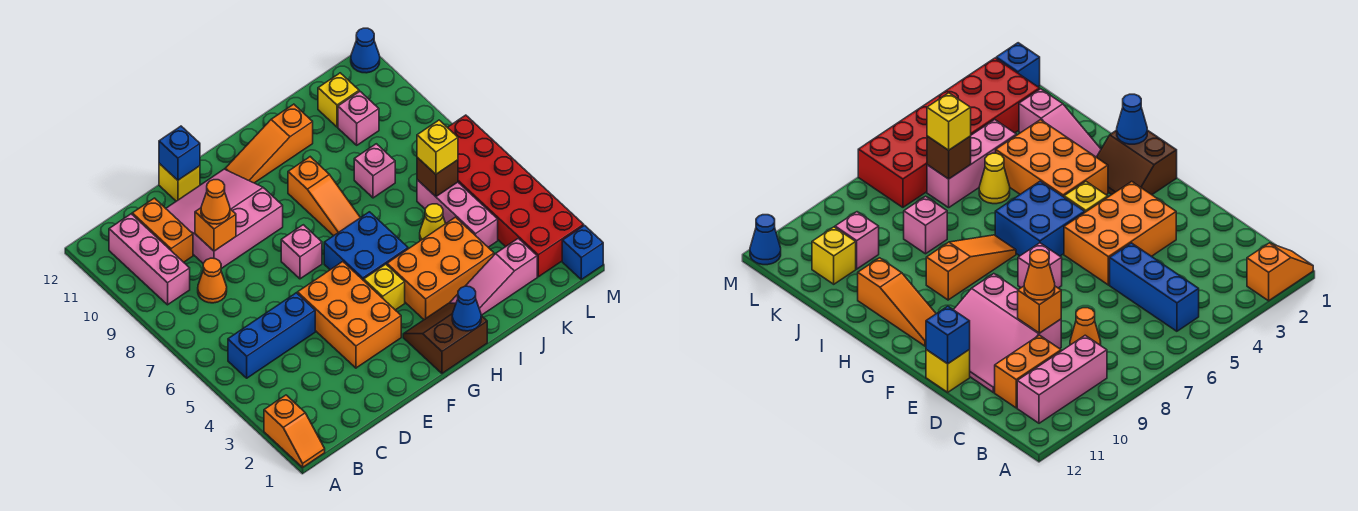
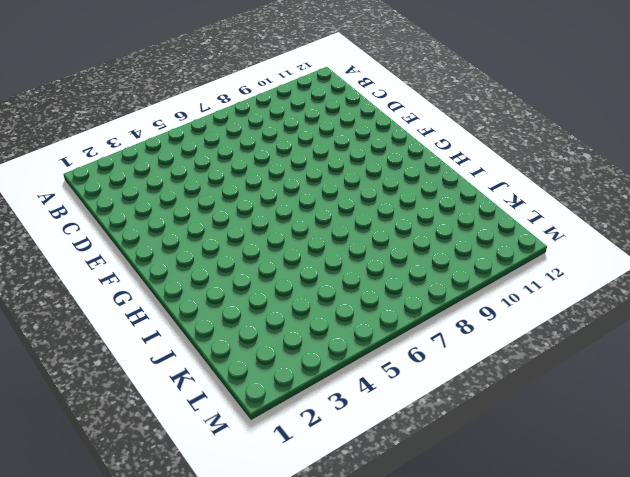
none -> orange 1x2 slope [264,395,325,467]
none -> blue 1x3 brick [228,293,315,378]
none -> pink 1x3 brick [109,214,190,305]
none -> orange 1x1 cone [198,258,227,303]

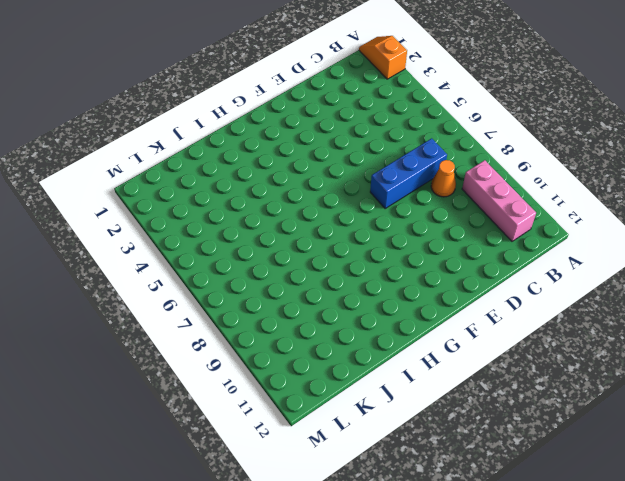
blue 1x3 brick [370,138,447,209] -> blue 1x3 brick moved to [228,293,315,378]
none -> orange 1x2 brick [132,198,193,262]
none -> pink 3x3 slope [166,169,283,269]
none -> orange 2x3 brick [298,262,401,368]
none -> yellow 1x1 brick [159,163,200,201]

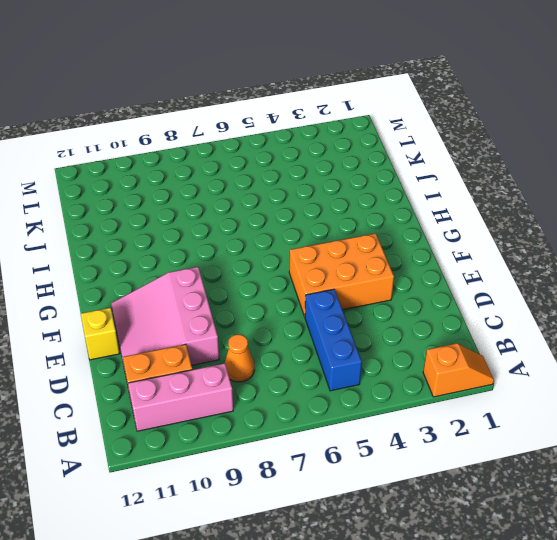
none -> pink 1x1 brick [281,225,322,279]
none -> brown 2x2 slope [403,303,487,373]
none -> yellow 1x1 brick [364,264,405,310]
none -> blue 2x2 brick [324,212,408,281]

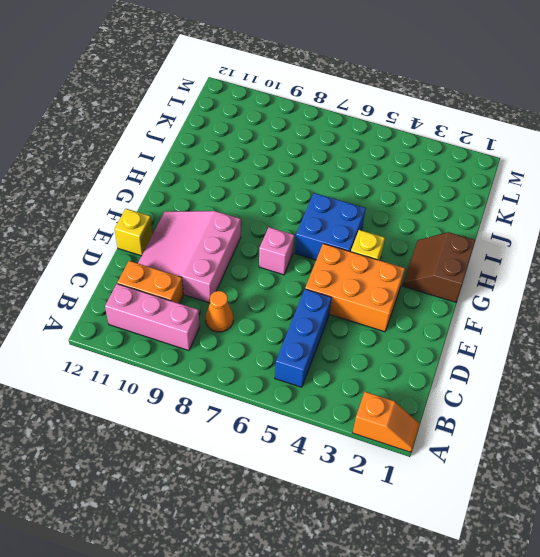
none -> orange 1x3 slope [225,104,313,183]
none -> orange 2x3 brick [387,217,494,320]
none -> orange 1x3 slope [288,157,360,236]
none -> pink 1x3 slope [450,238,537,315]

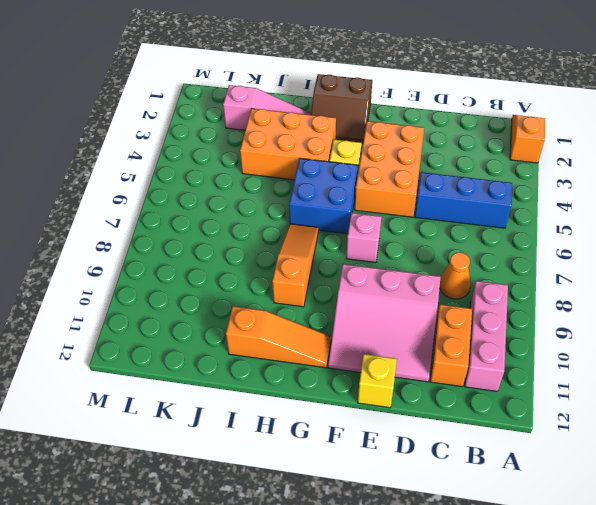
none -> yellow 1x1 cone [420,204,446,241]
none -> pink 1x1 brick [354,144,395,198]
none -> pink 1x3 brick [417,180,498,247]
none -> pink 1x1 brick [338,92,379,145]

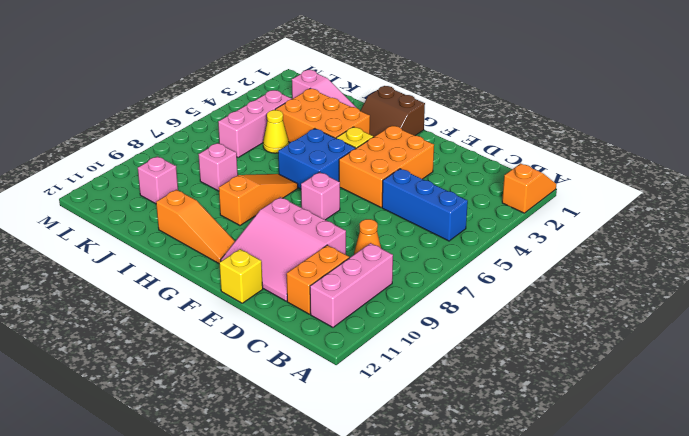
none -> yellow 1x1 brick [318,73,359,127]
none -> red 2x6 brick [447,115,584,277]
none -> blue 1x1 brick [562,226,603,279]
none -> blue 1x1 cone [351,28,380,73]

